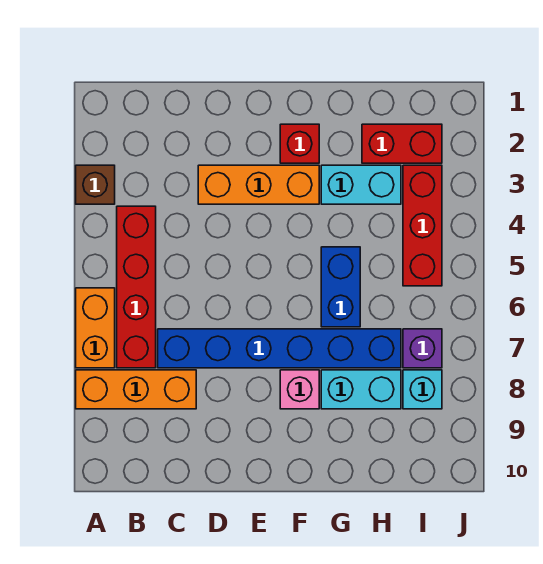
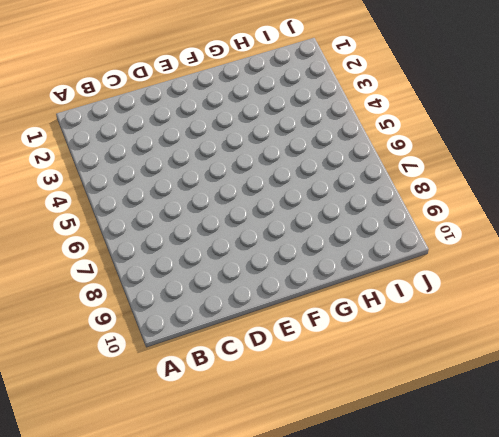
none -> brown 1x1 brick [76,165,115,204]
none -> orange 1x2 brick [76,288,115,368]
none -> orange 1x3 brick [76,370,196,409]

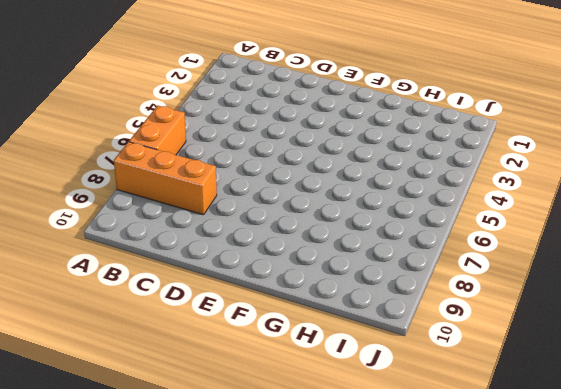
none -> brown 1x1 brick [76,165,115,204]
none -> red 1x4 brick [117,206,156,368]
none -> blue 1x6 brick [158,329,401,368]

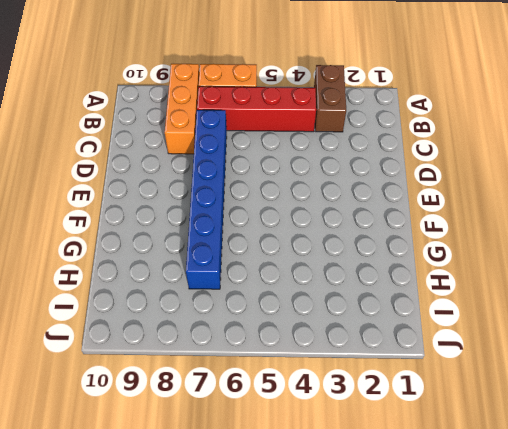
brown 1x2 brick [314,65,346,132] -> brown 1x1 brick [76,165,115,204]
none -> orange 1x3 brick [198,165,319,204]
none -> red 1x1 brick [280,124,319,163]
none -> pink 1x1 brick [280,370,319,409]

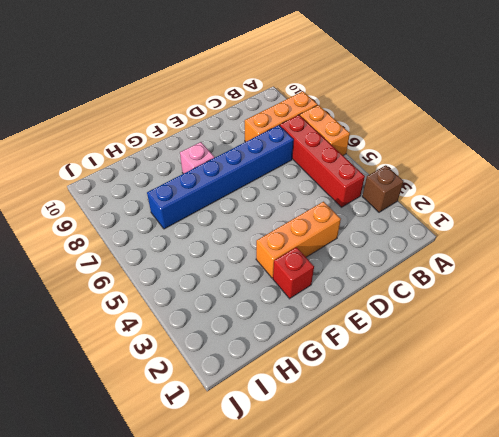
none -> cyan 1x2 brick [321,165,401,204]
none -> blue 1x2 brick [321,247,360,327]
none -> cyan 1x2 brick [321,370,401,409]

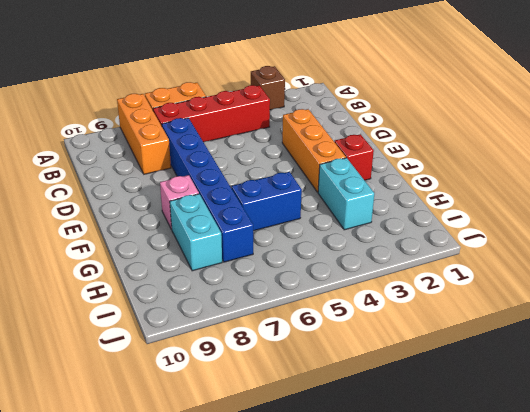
none -> red 1x2 brick [362,124,442,163]
none -> red 1x3 brick [403,165,442,286]
none -> purple 1x1 brick [403,329,442,368]

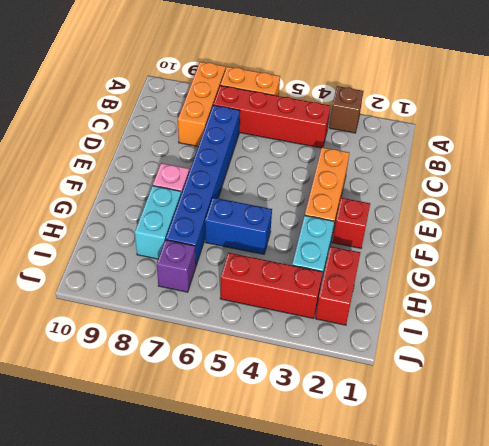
none -> cyan 1x1 brick [403,370,442,409]

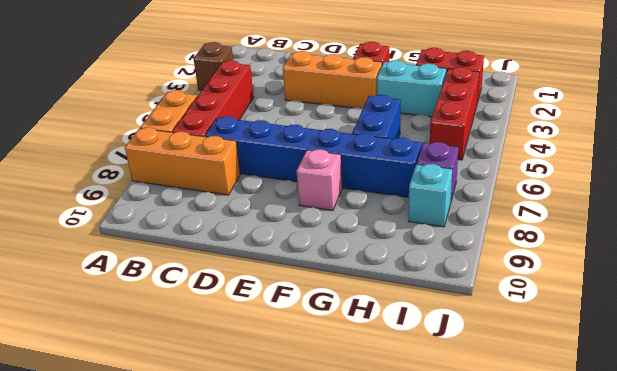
none -> cyan 1x2 brick [321,370,401,409]

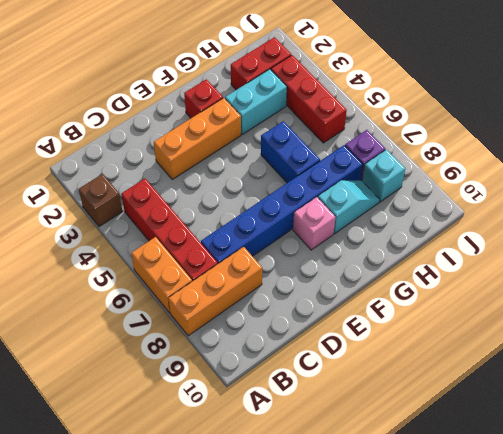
cyan 1x2 slope [318,180,380,234] -> cyan 1x2 brick [321,370,401,409]

